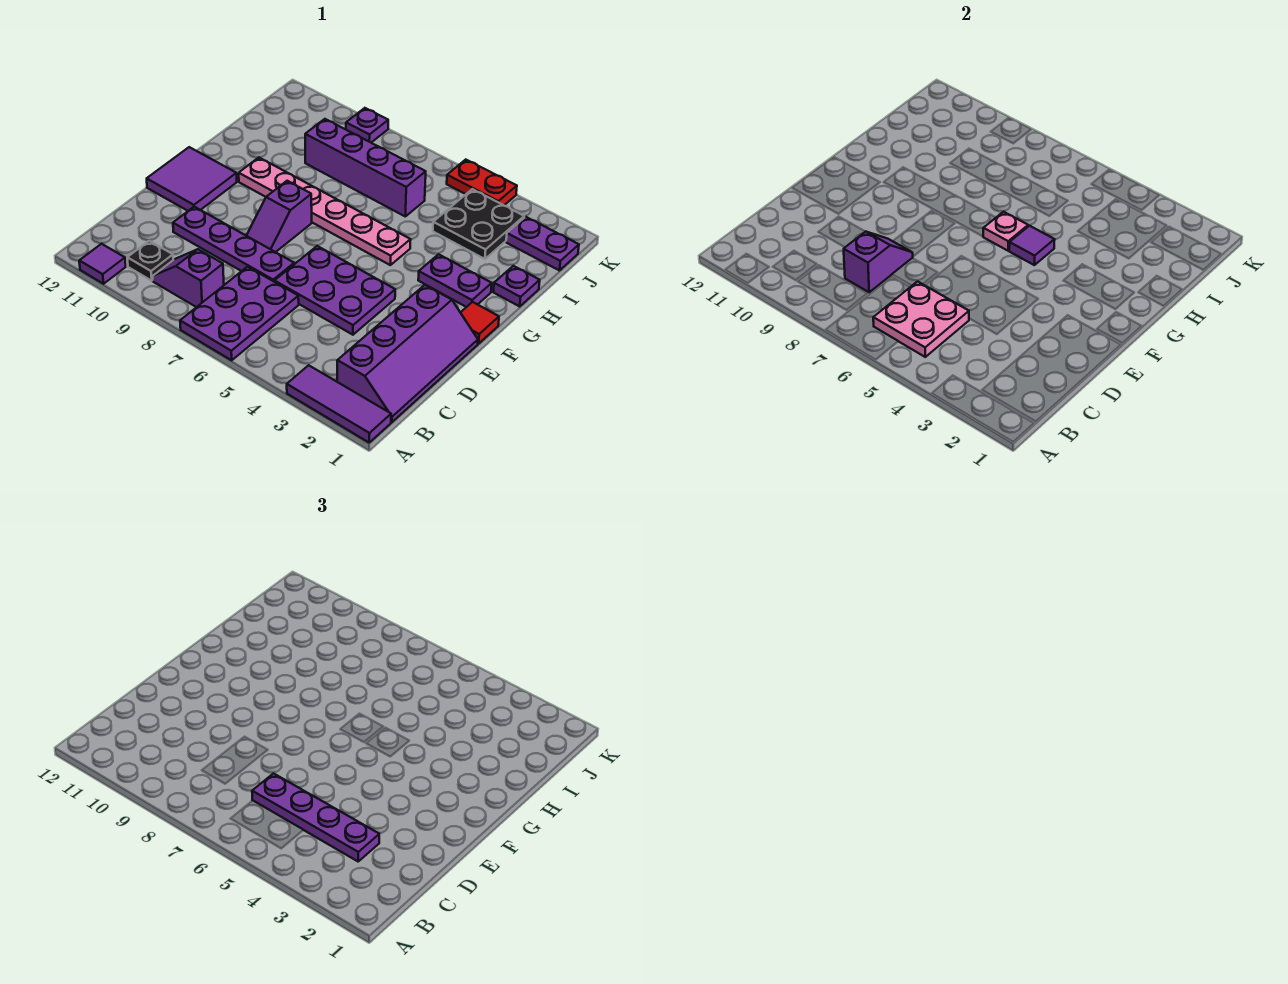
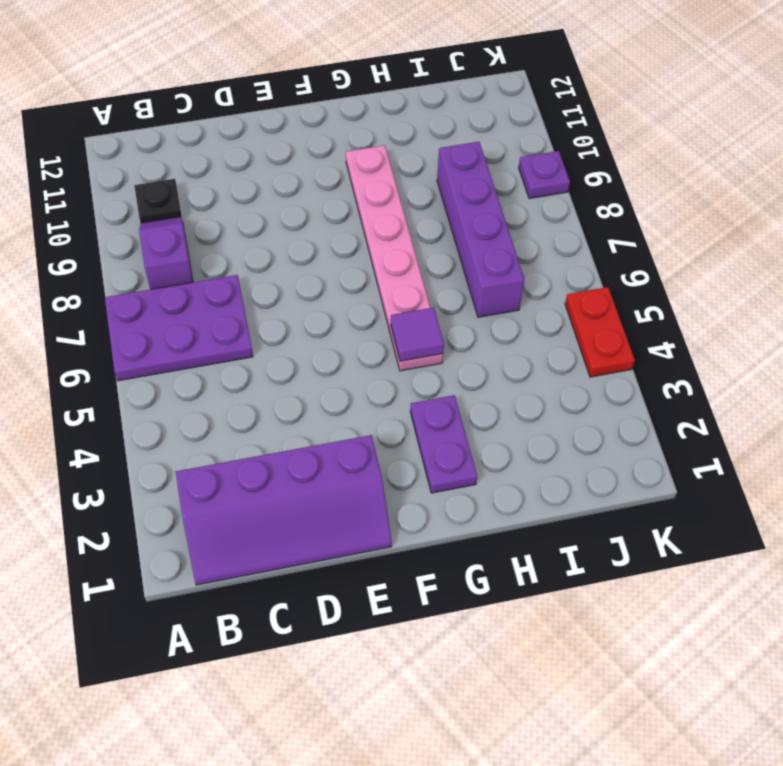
none -> purple 1x3 tile [287,365,391,442]
none -> purple 1x1 tile [79,244,126,284]
none -> purple 2x3 plate [275,246,395,335]

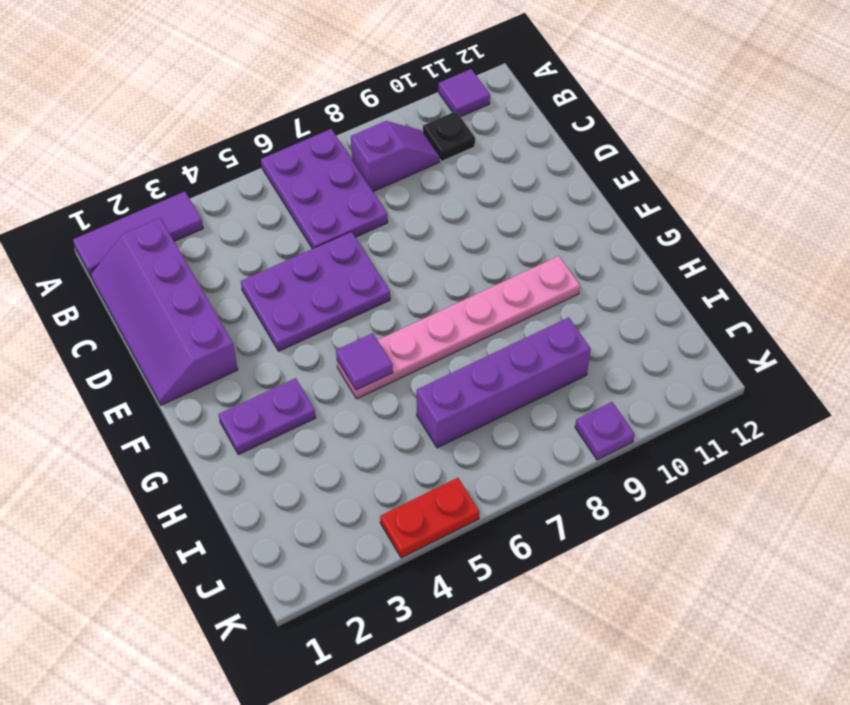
none -> purple 1x4 plate [173,207,294,282]
none -> purple 1x2 slope [247,181,312,252]
none -> purple 2x2 tile [147,147,237,211]

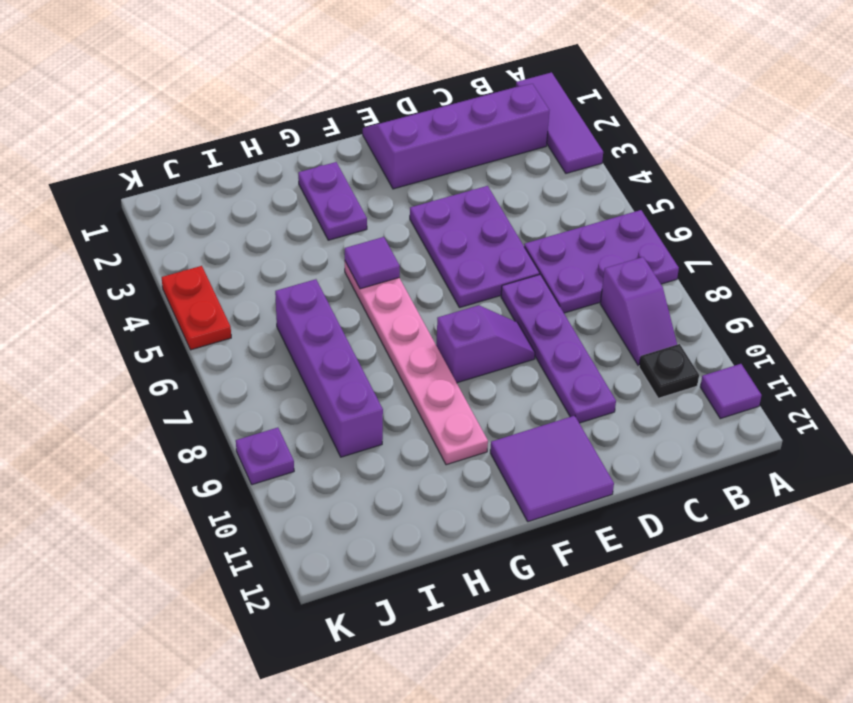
none -> red 1x1 tile [460,302,499,344]
none -> purple 1x1 plate [493,266,540,306]
none -> black 2x2 plate [433,189,524,259]

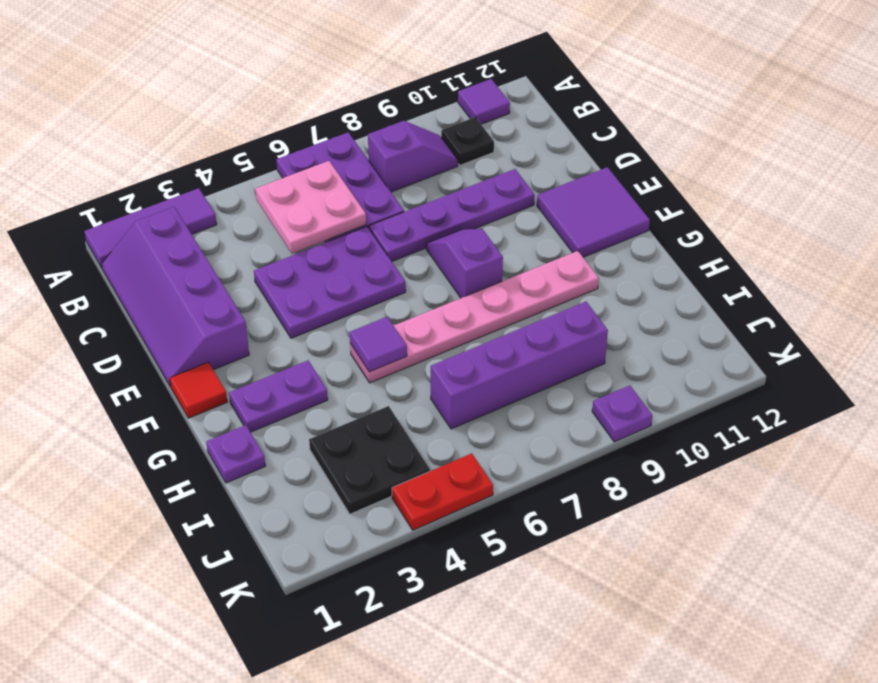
none -> purple 1x2 plate [506,217,579,271]
none -> purple 1x2 slope [844,232,913,292]
none -> pink 1x1 plate [983,212,1028,251]

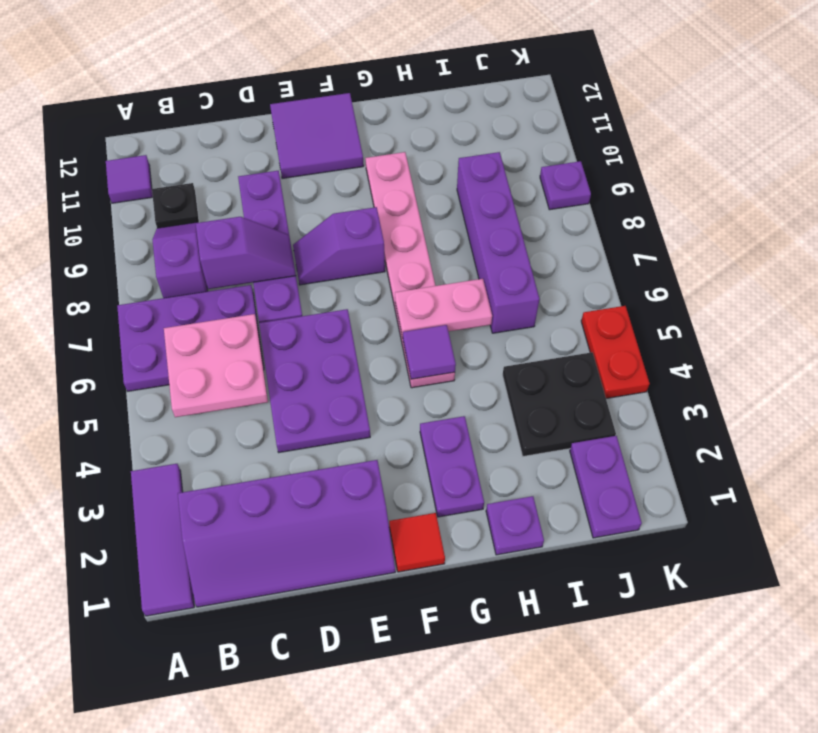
pink 1x2 plate [395,279,492,338] -> pink 1x1 plate [983,212,1028,251]
none -> purple 1x4 plate [252,774,379,861]

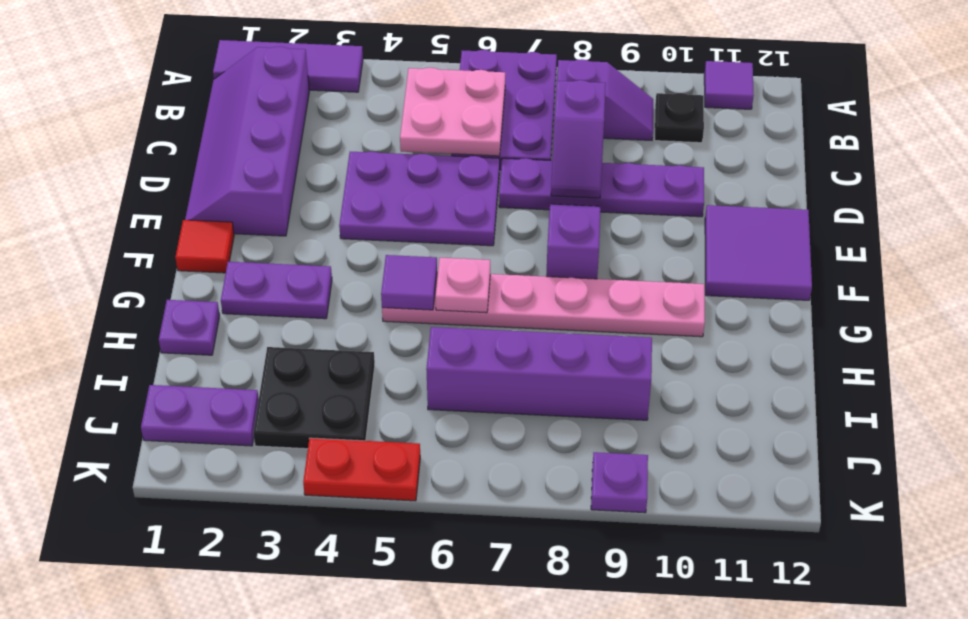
none -> purple 1x4 plate [252,774,379,861]

